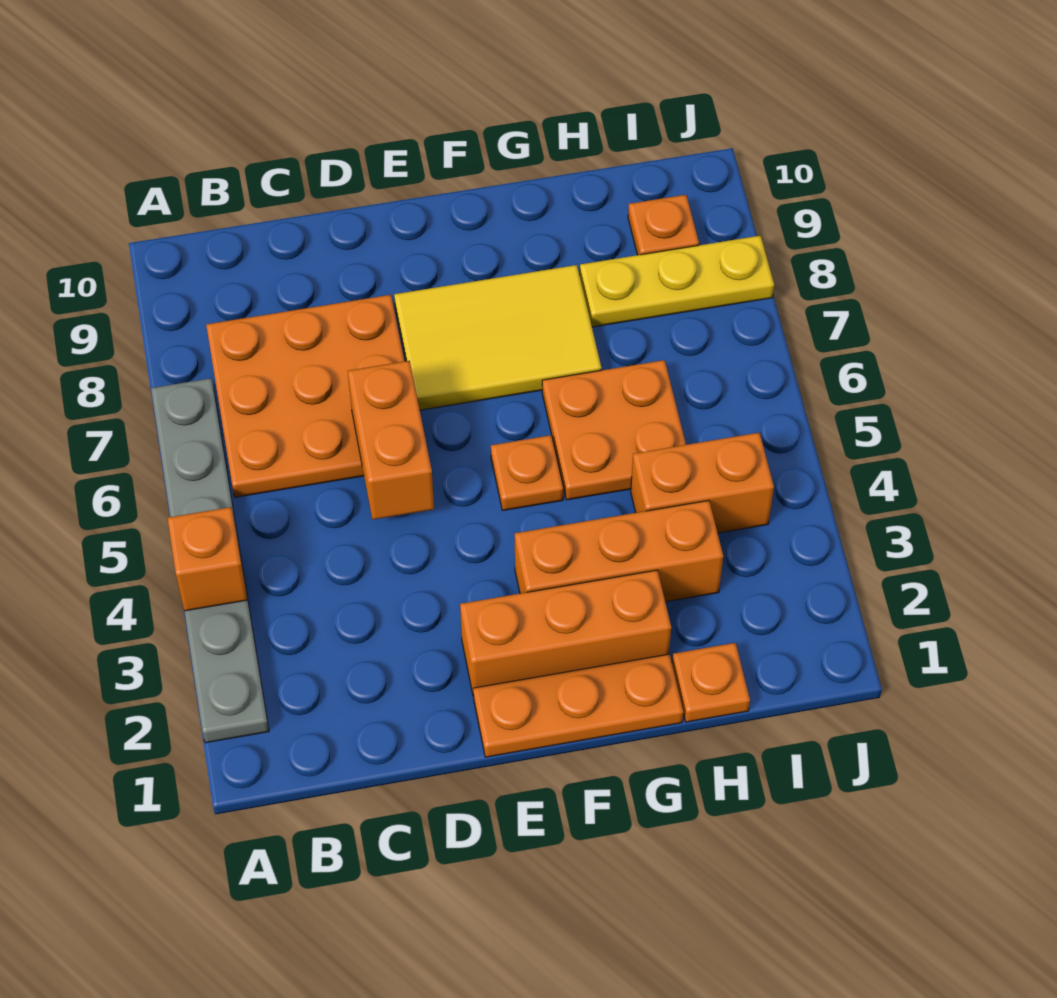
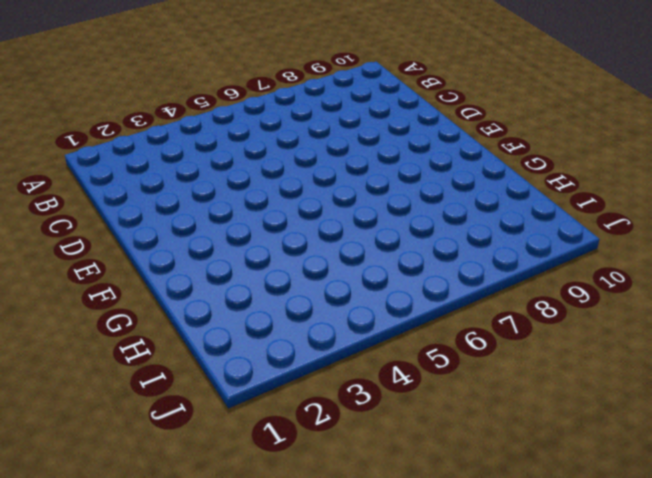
none -> grey 1x6 plate [151,378,269,743]
none -> orange 3x3 plate [206,295,404,497]
none -> orange 1x3 plate [473,654,683,757]

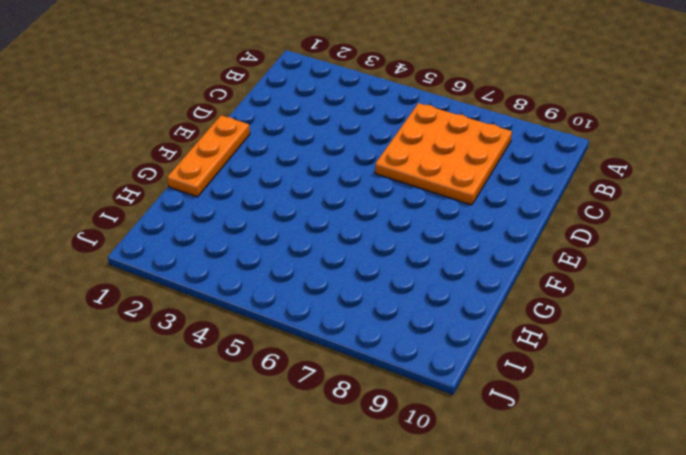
none -> grey 1x6 plate [151,378,269,743]
none -> orange 1x3 brick [460,570,671,694]
none -> yellow 2x3 tile [394,265,602,410]

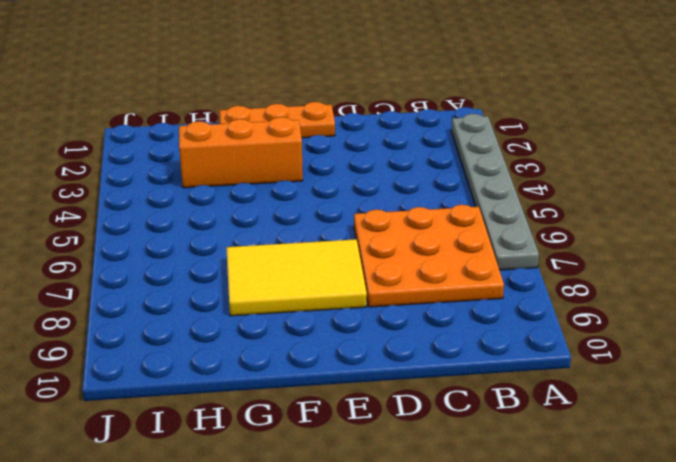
none -> orange 1x3 brick [460,570,671,694]
none -> orange 1x1 plate [491,435,563,510]
none -> orange 2x2 plate [542,360,686,500]

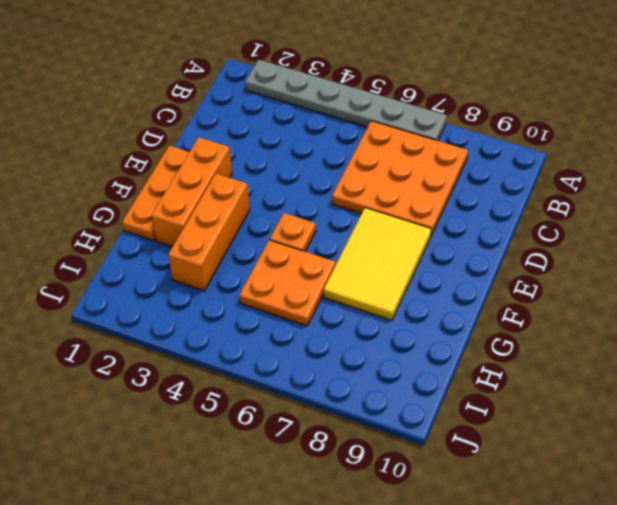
none -> orange 1x1 plate [672,643,750,722]
none -> orange 1x2 brick [631,433,774,533]
none -> yellow 1x3 plate [580,236,774,327]

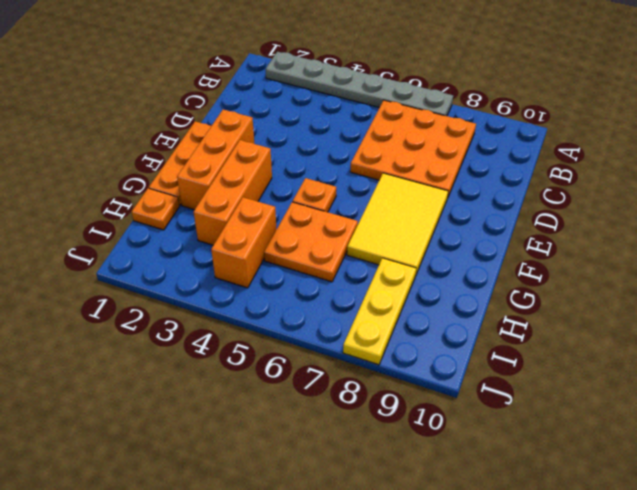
none -> orange 1x1 plate [628,195,699,255]
none -> orange 1x1 brick [167,507,248,611]
none -> orange 1x2 brick [348,361,434,520]

